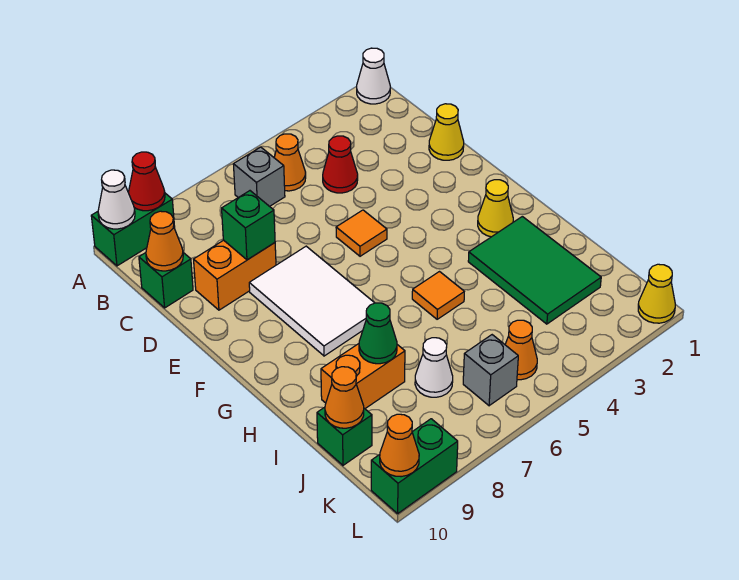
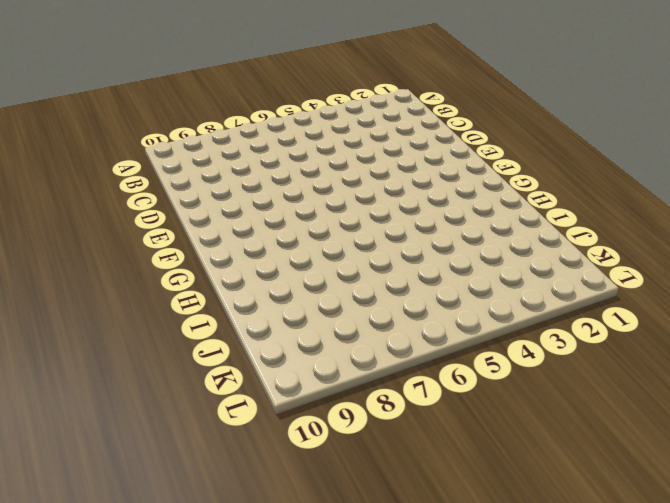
none -> white 1x1 cone [357,48,390,104]
none -> green 1x2 brick [91,193,175,266]
none -> orange 1x1 cone [274,134,306,191]

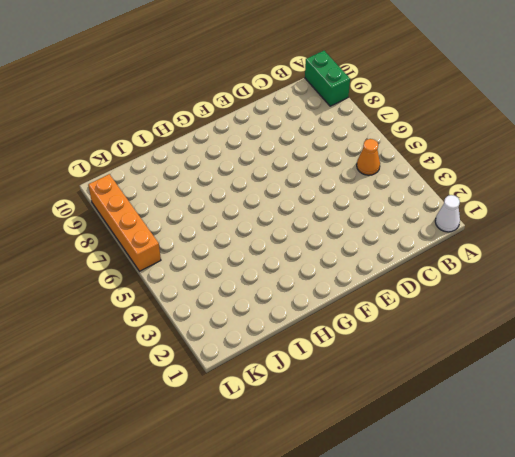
orange 1x4 brick [88,174,161,271] -> green 1x2 brick [371,419,458,513]
none -> grey 1x1 brick [233,147,285,206]
none -> red 1x1 cone [323,136,358,193]
none -> green 1x1 brick [139,253,193,308]

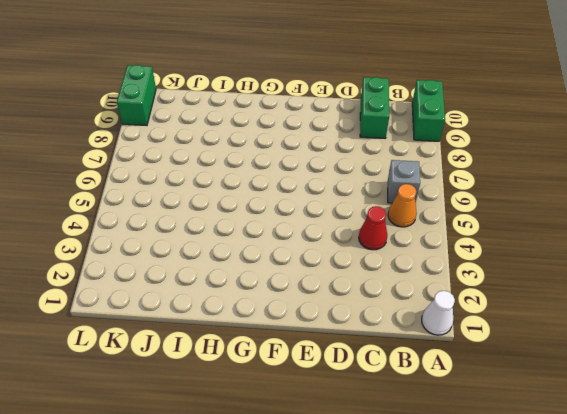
green 1x2 brick [360,77,389,138] -> green 1x1 brick [139,253,193,308]
none -> yellow 1x1 cone [429,104,464,160]
none -> orange 1x2 brick [194,240,276,310]
none -> orange 1x1 tile [336,210,387,256]

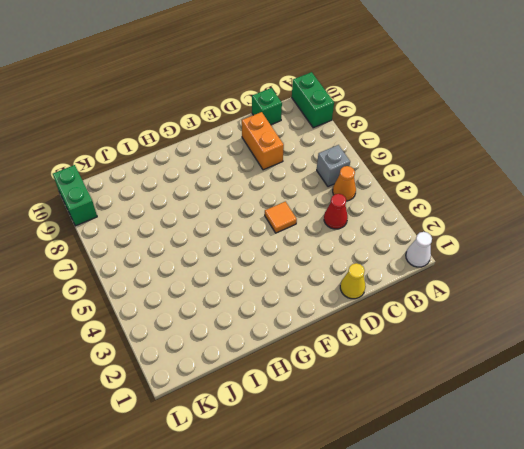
none -> white 2x3 tile [249,246,374,356]
none -> yellow 1x1 cone [478,180,513,237]
none -> green 2x3 tile [468,216,601,324]

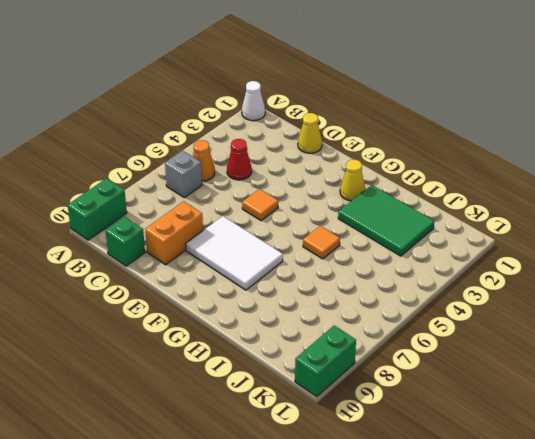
none -> orange 1x2 brick [321,344,405,409]
none -> white 1x1 cone [415,338,453,397]
none -> green 1x1 brick [317,407,372,465]

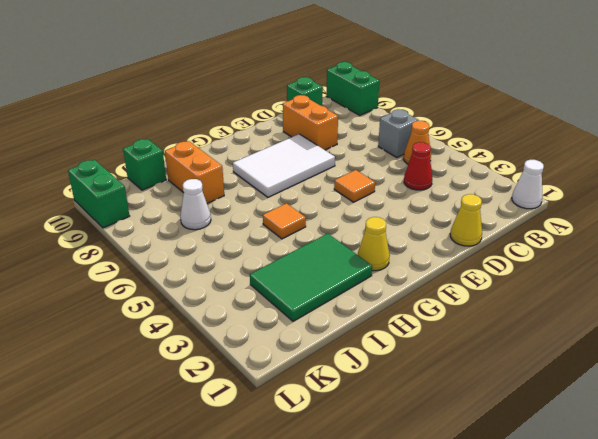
none -> orange 1x1 cone [505,320,537,380]
none -> grey 1x1 brick [463,335,518,406]
none -> yellow 1x1 cone [638,264,675,323]

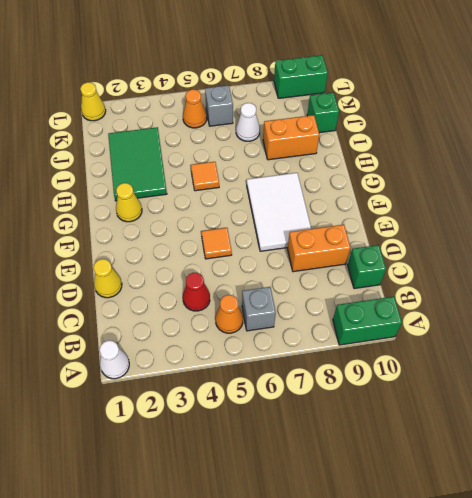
none -> red 1x1 cone [128,152,165,211]
none -> white 1x1 cone [98,170,135,229]
none -> orange 1x1 cone [146,211,183,271]

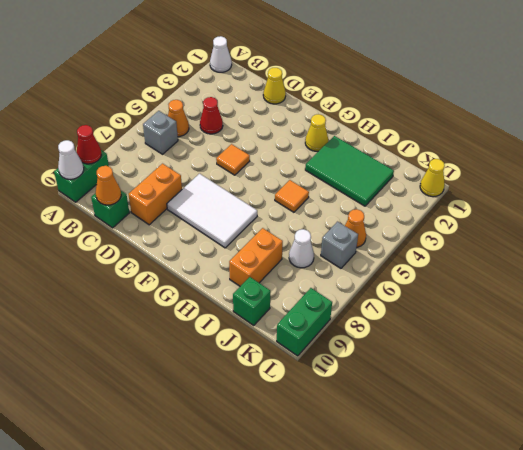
none -> green 1x1 brick [222,191,275,260]
none -> green 1x1 cone [359,303,397,364]
none -> orange 1x1 cone [325,367,364,428]

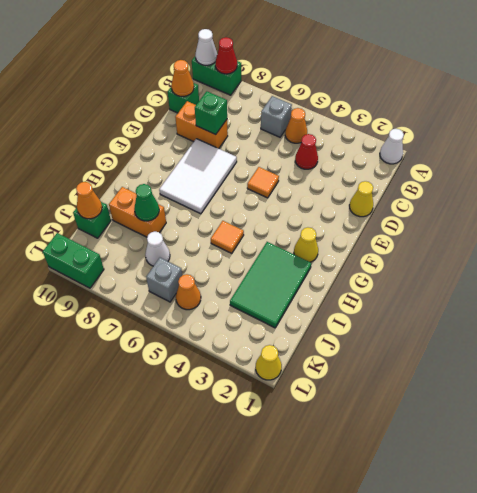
none -> orange 1x1 cone [380,414,419,477]

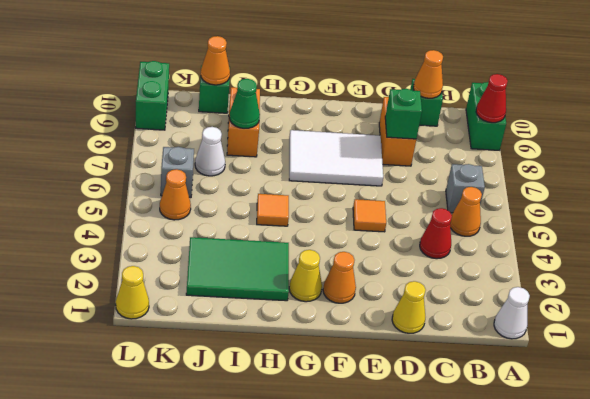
orange 1x1 cone [323,252,356,303] -> orange 1x1 cone moved to [380,414,419,477]
none -> white 1x1 cone [98,170,135,229]

